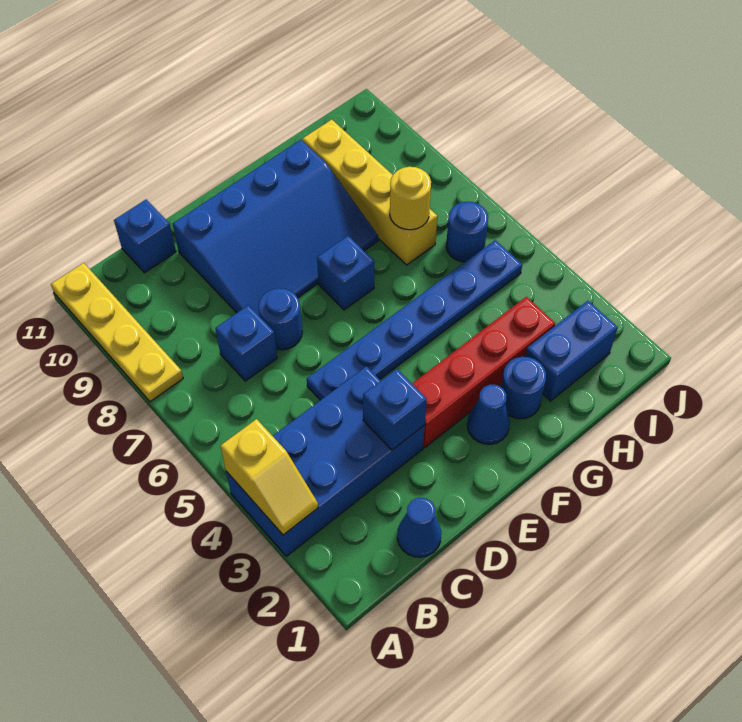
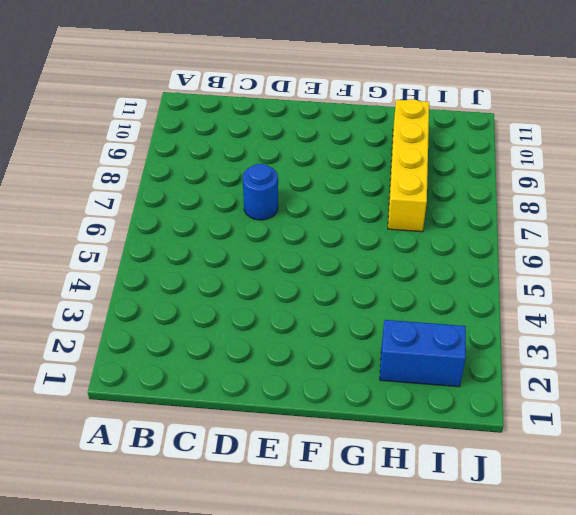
none -> blue 2x4 brick [226,366,425,556]
none -> yellow 1x4 plate [51,263,183,402]
none -> blue 1x1 cone [397,498,441,557]

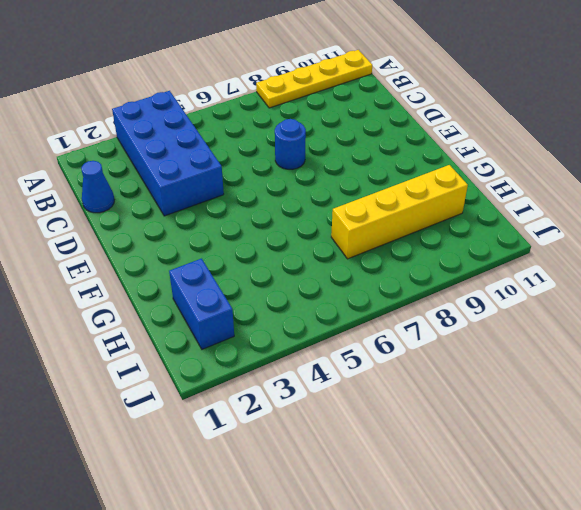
none -> blue 1x1 brick [215,305,277,381]
none -> blue 1x1 brick [114,199,176,273]
none -> blue 1x6 plate [307,240,522,400]

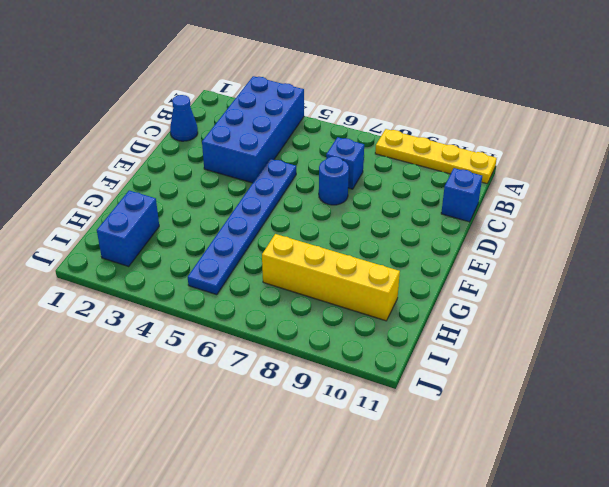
none -> blue 3x4 slope [173,140,378,317]
none -> red 1x4 brick [412,297,555,448]
none -> blue 1x1 cone [467,385,510,444]

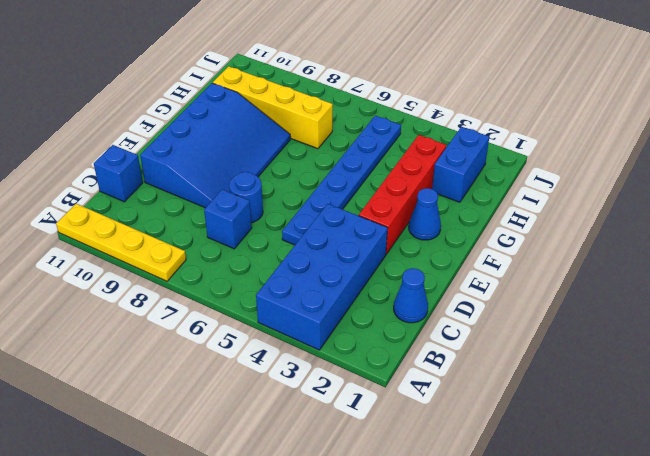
none -> blue 1x1 brick [317,236,374,310]
none -> blue 1x1 round brick [501,357,546,419]
none -> blue 1x1 round brick [446,202,488,262]

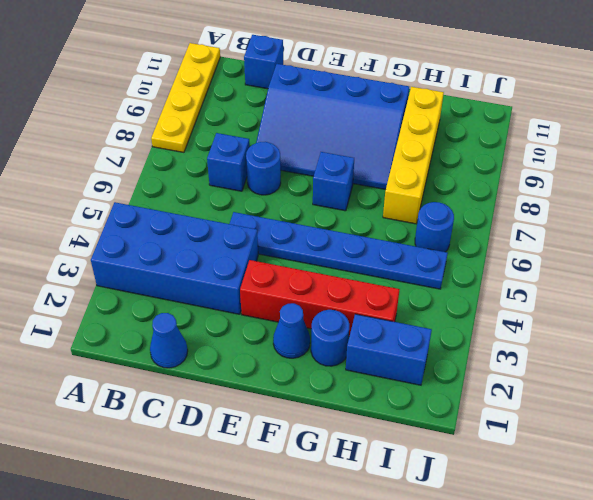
none -> yellow 1x2 slope [220,419,318,535]
none -> blue 1x1 brick [363,369,427,450]
none -> yellow 1x1 round brick [390,167,431,230]

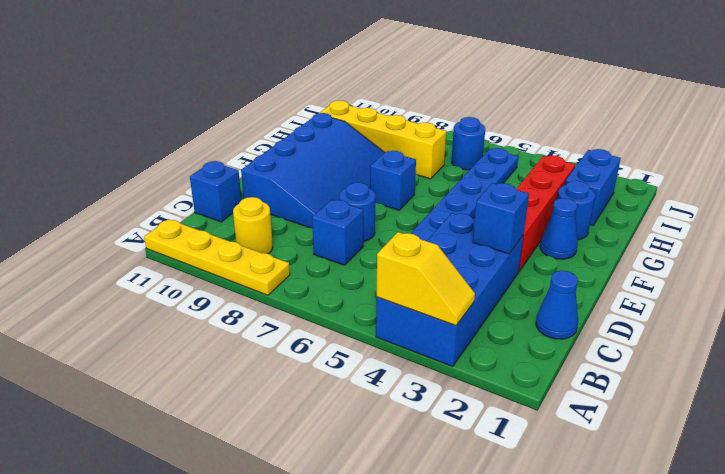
yellow 1x1 round brick [233,197,273,254] -> yellow 1x1 round brick moved to [390,167,431,230]

